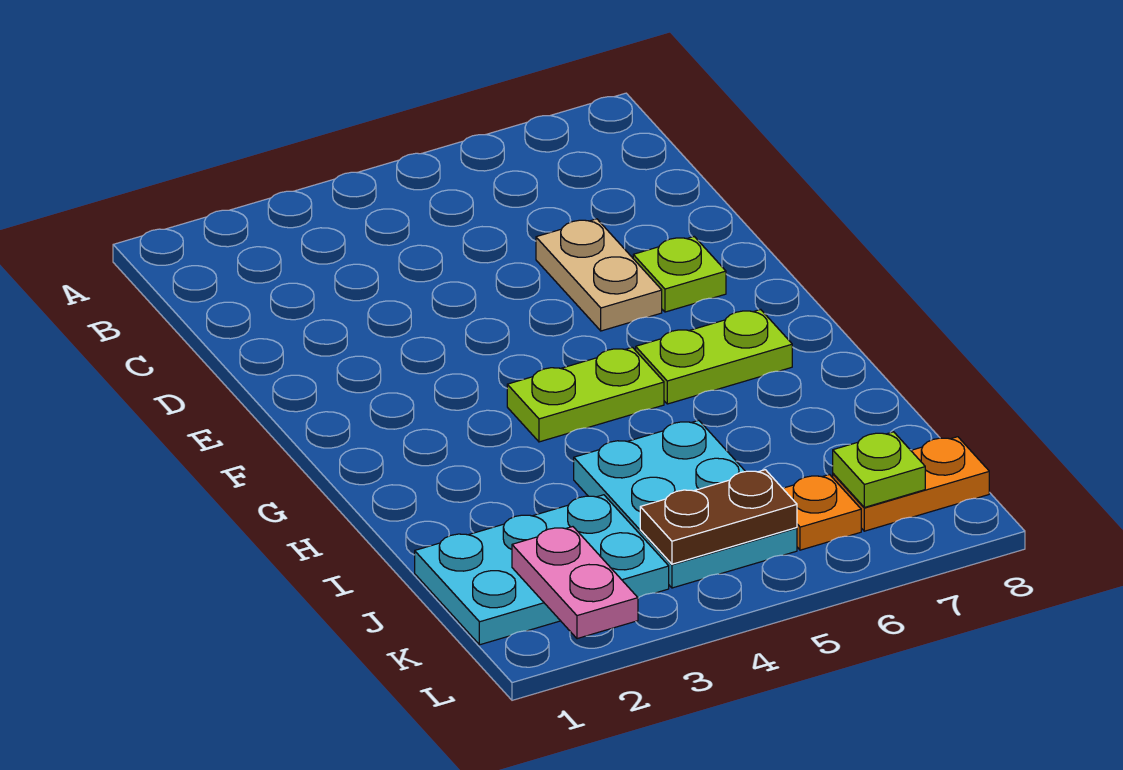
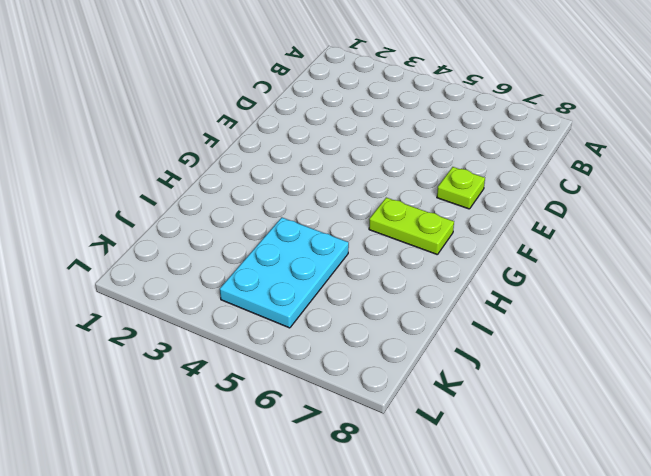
none -> tan 1x2 plate [536,219,662,331]
none -> lime 1x2 plate [507,347,664,442]

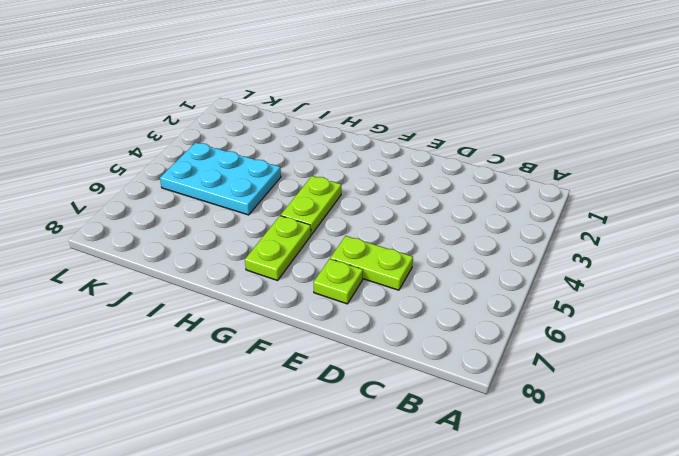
lime 1x2 plate [330,236,413,290] -> tan 1x2 plate [536,219,662,331]
none -> cyan 2x3 plate [415,495,669,645]
none -> orange 1x1 plate [783,475,861,550]

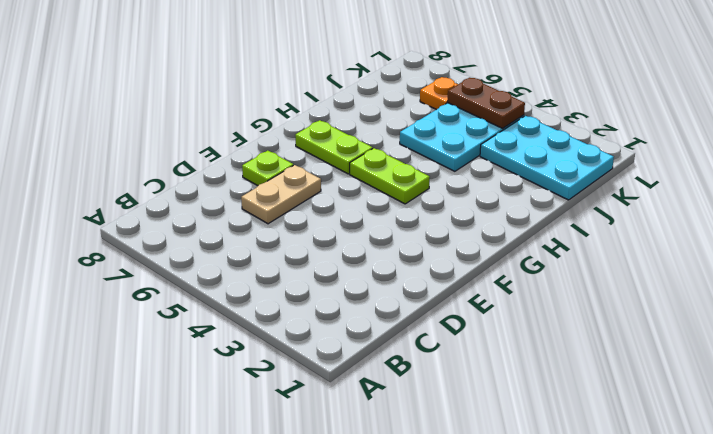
none -> orange 1x2 plate [833,437,989,531]
none -> pink 1x2 plate [512,527,638,639]

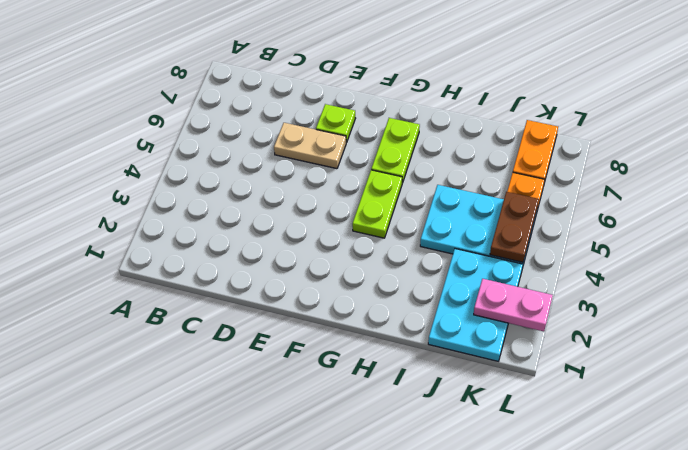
none -> lime 1x1 plate [833,432,925,507]

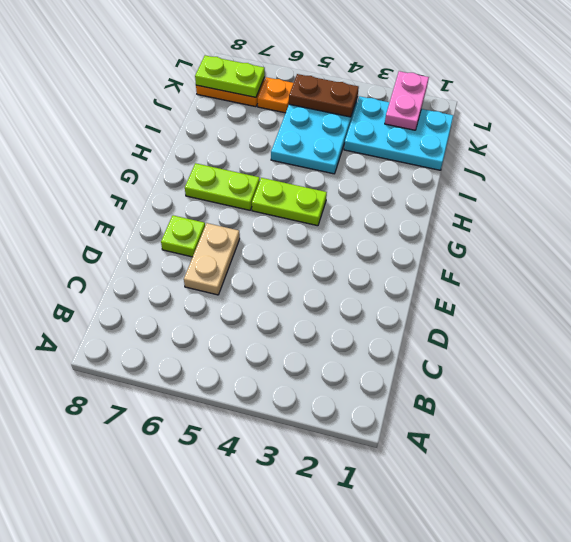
lime 1x2 plate [195,55,265,97] -> lime 1x1 plate [833,432,925,507]

